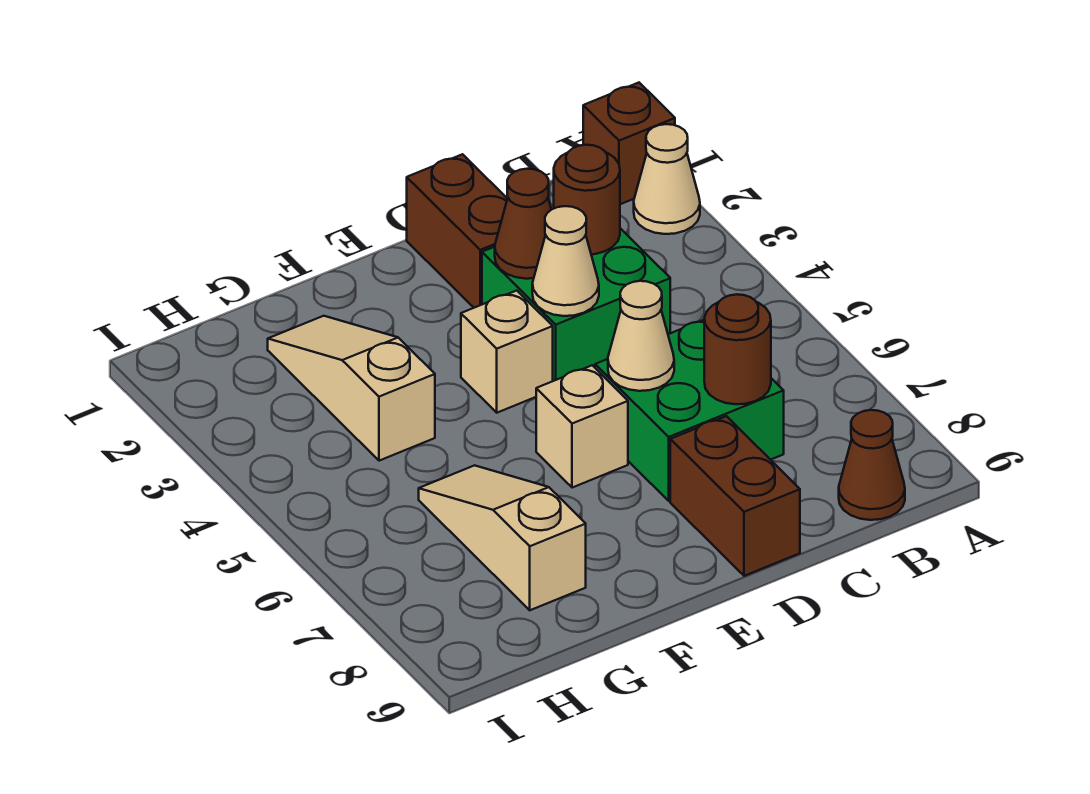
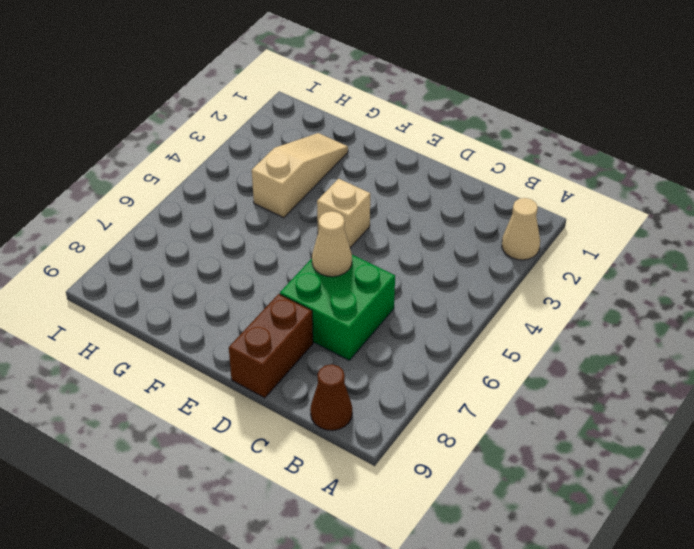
none -> brown 1x1 brick [583,83,675,204]
none -> green 2x2 brick [482,228,670,381]
none -> brown 1x2 brick [407,154,507,308]

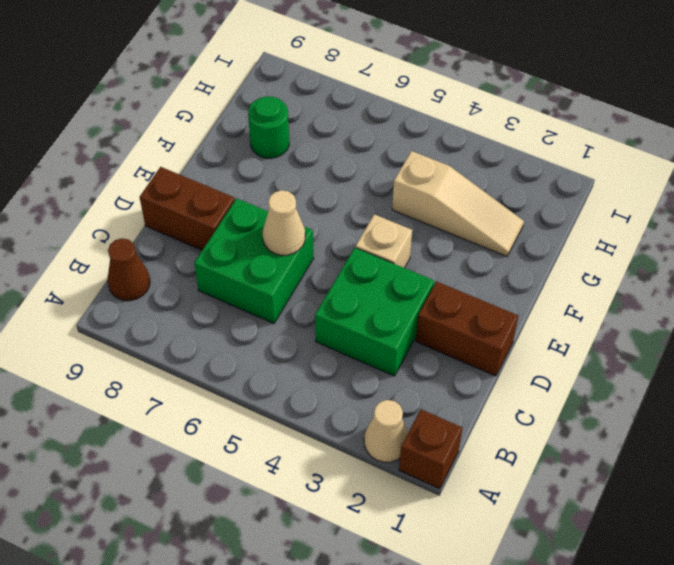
green 1x1 round brick [248,97,289,158] -> tan 1x3 slope [419,465,586,610]
none -> tan 1x1 brick [536,365,628,488]
none -> brown 1x1 round brick [554,145,620,254]
none -> brown 1x1 round brick [704,294,771,404]

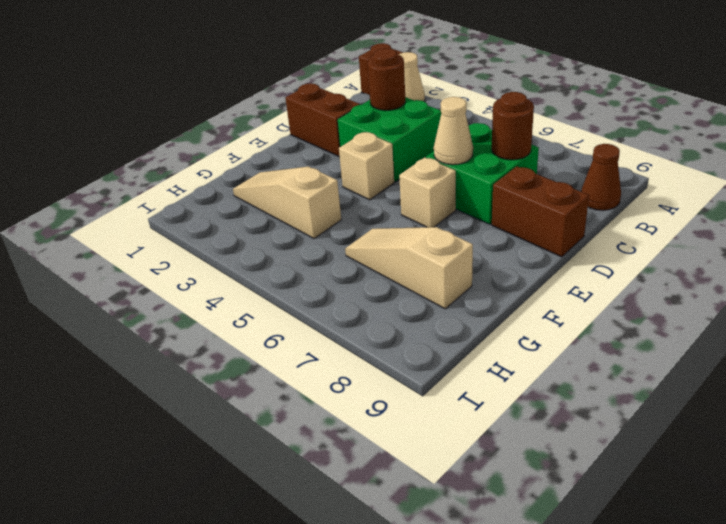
none -> brown 1x1 cone [495,169,551,279]
none -> tan 1x1 cone [532,206,599,316]

